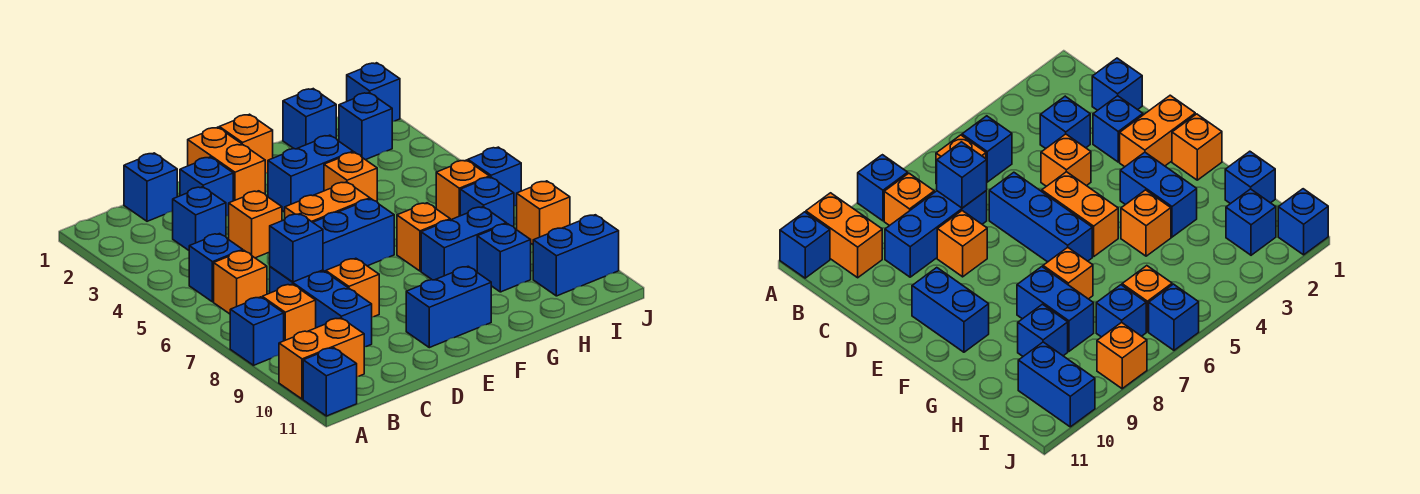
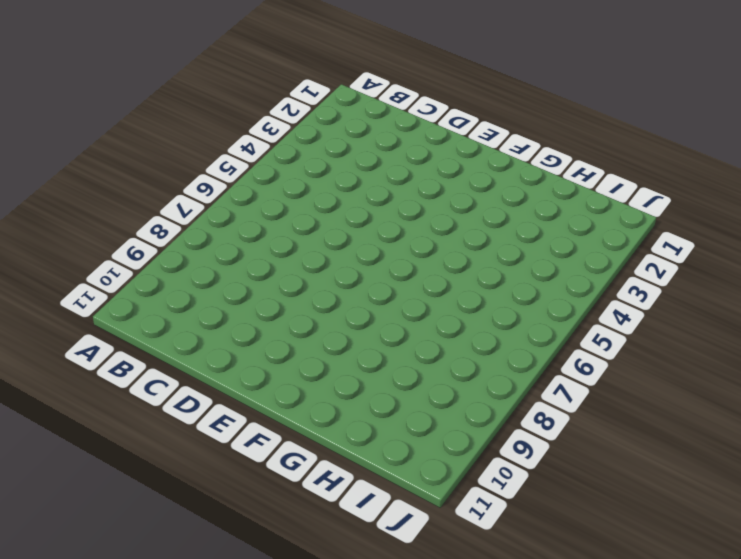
none -> blue 1x1 brick [230,297,284,365]
none -> orange 1x2 brick [279,318,364,399]
none -> blue 1x1 brick [303,348,357,416]
none -> blue 1x1 brick [189,234,243,302]

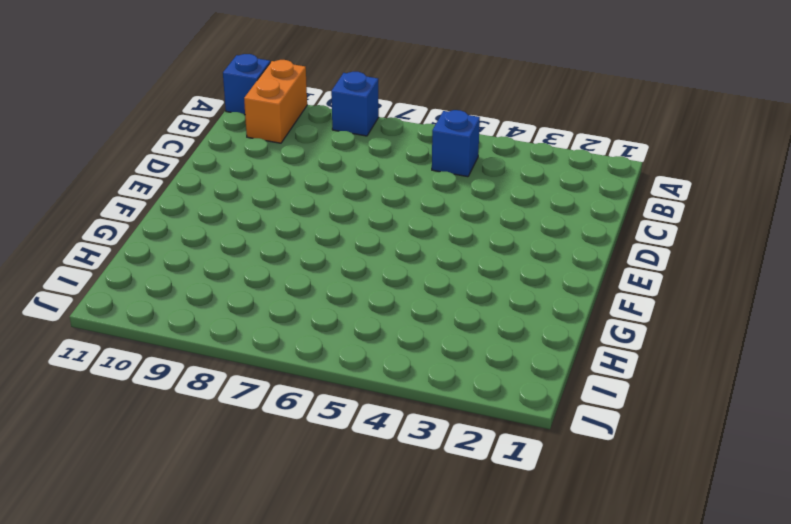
none -> orange 1x1 brick [214,250,267,314]
none -> orange 1x1 brick [262,284,316,341]
none -> blue 1x1 brick [124,153,177,221]
none -> blue 1x1 brick [173,187,226,250]

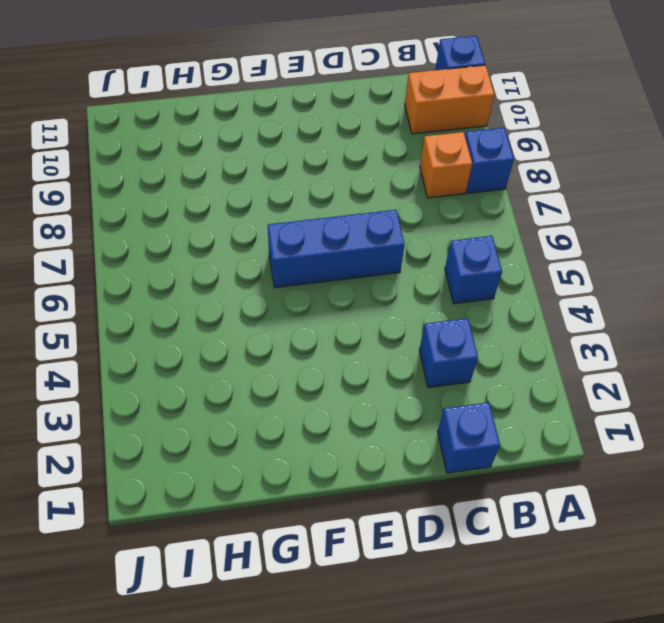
none -> orange 1x1 brick [214,250,267,314]
none -> blue 1x3 brick [270,267,372,347]
none -> blue 1x1 brick [180,157,233,216]
none -> orange 1x1 brick [229,191,282,258]

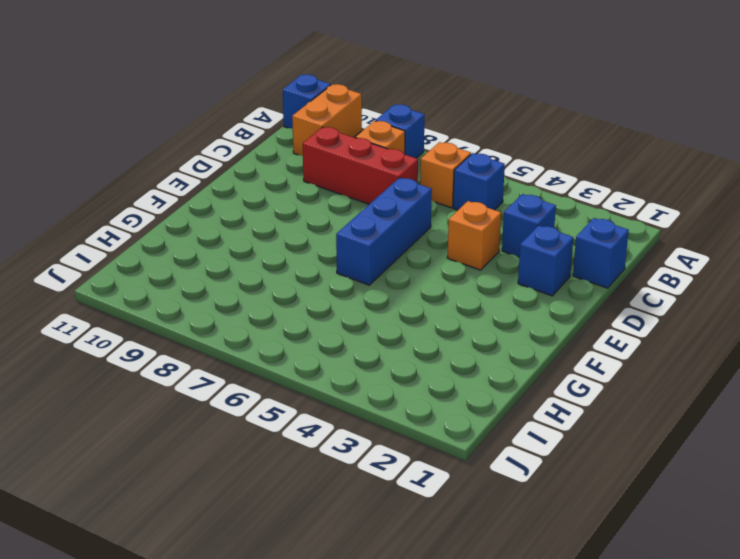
red 1x3 brick [303,127,418,204] -> blue 1x3 brick [270,267,372,347]
none -> orange 1x1 brick [326,258,379,317]
none -> orange 1x2 brick [188,127,265,201]
none -> orange 1x2 brick [285,182,370,222]
none -> blue 1x2 brick [406,266,491,348]

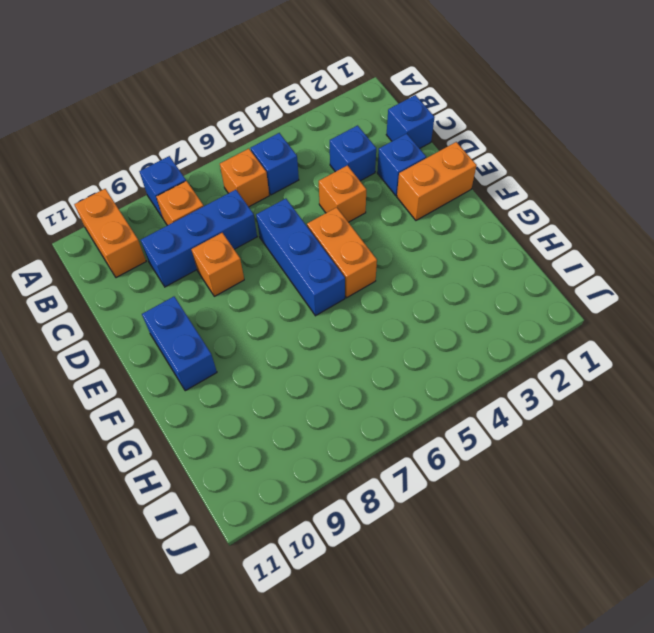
none -> blue 1x1 brick [303,348,357,416]
none -> orange 1x1 brick [219,114,273,173]
none -> blue 1x2 brick [268,135,353,212]
none -> orange 1x1 brick [324,152,377,202]

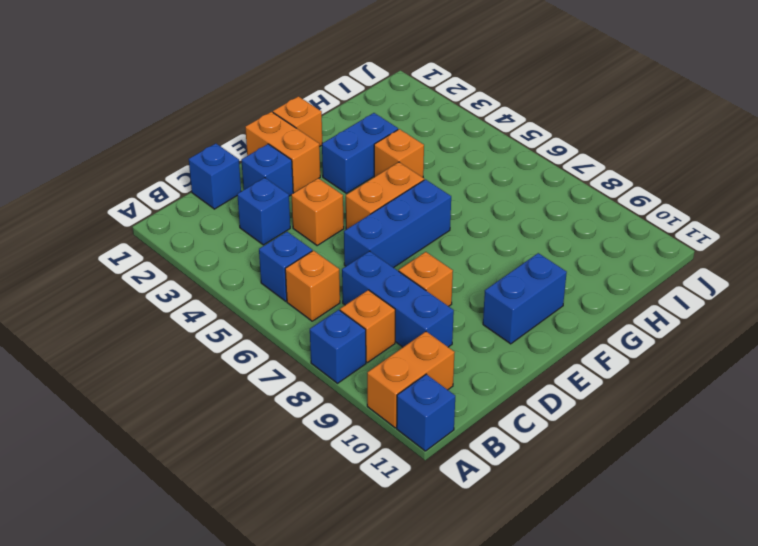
none -> orange 1x1 brick [397,203,450,271]
none -> blue 1x2 brick [421,207,506,280]
none -> blue 1x1 brick [283,89,336,149]
none -> blue 1x1 brick [477,224,531,292]

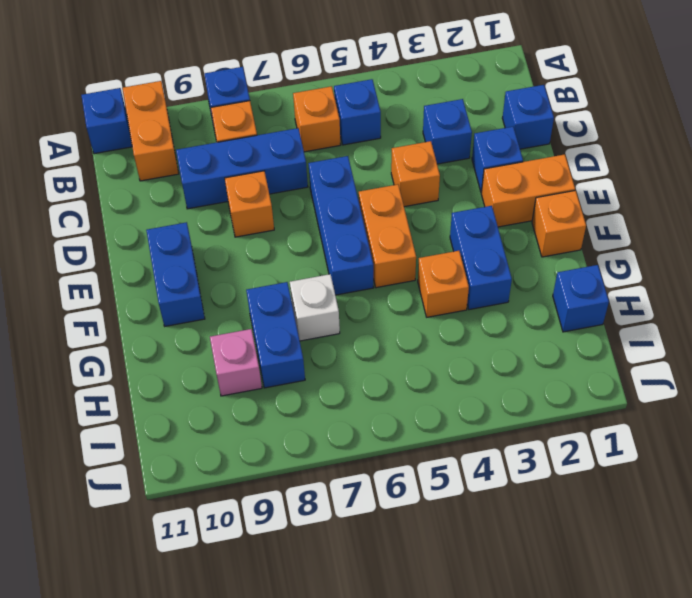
white 1x1 brick [290,274,340,341] -> orange 1x1 brick [397,203,450,271]
pink 1x1 brick [210,329,262,396] -> blue 1x1 brick [477,224,531,292]
none -> blue 1x1 brick [339,93,392,160]
none -> orange 1x1 brick [436,160,490,220]
none -> blue 1x1 brick [460,177,514,227]
none -> blue 1x2 brick [533,215,619,296]

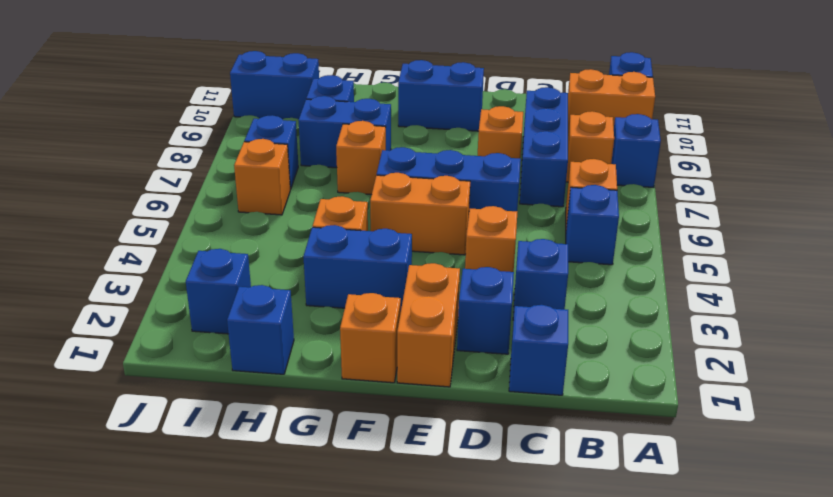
none -> blue 1x1 brick [347,63,400,122]
none -> blue 1x1 brick [468,147,521,206]
none -> orange 1x1 brick [516,181,570,244]
none -> blue 1x1 brick [270,214,323,282]

